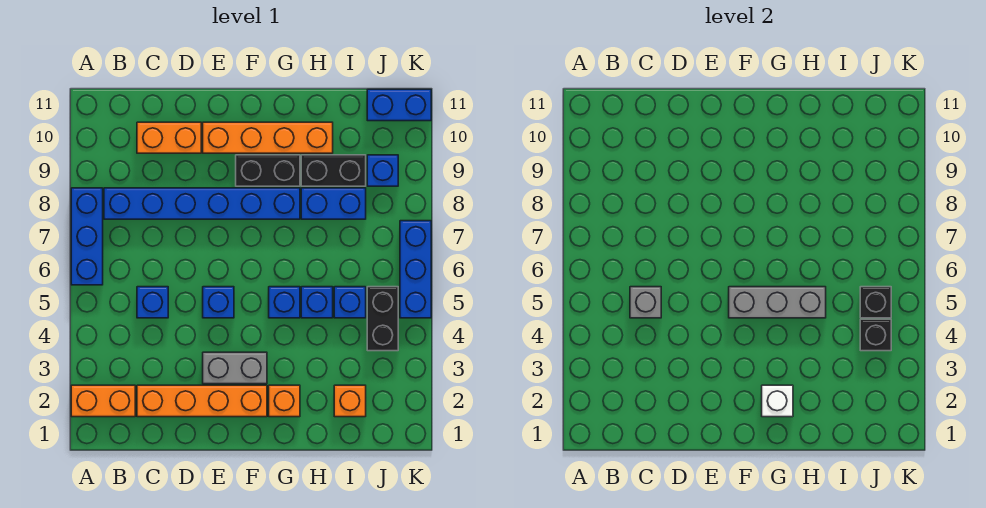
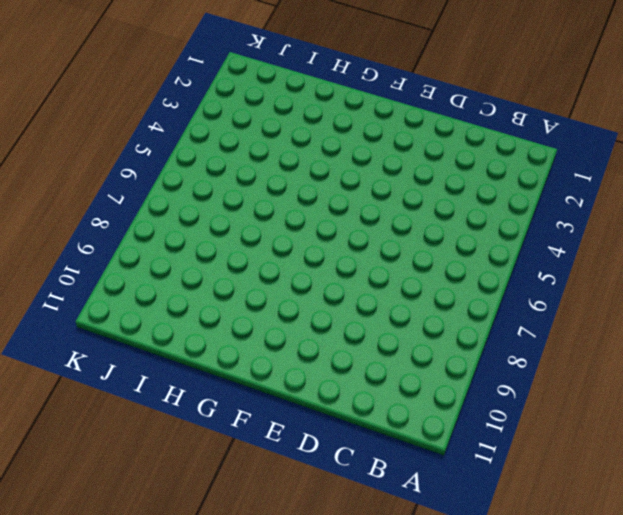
none -> orange 1x2 brick [71,385,135,417]
none -> blue 1x3 brick [71,188,103,285]
none -> blue 1x6 brick [104,188,300,219]

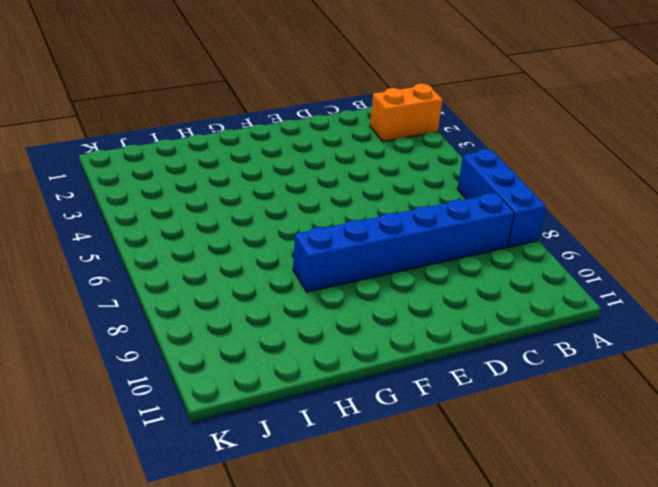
none -> orange 1x4 brick [137,385,267,417]
none -> blue 1x1 brick [137,287,168,318]
none -> orange 1x2 brick [137,122,201,153]

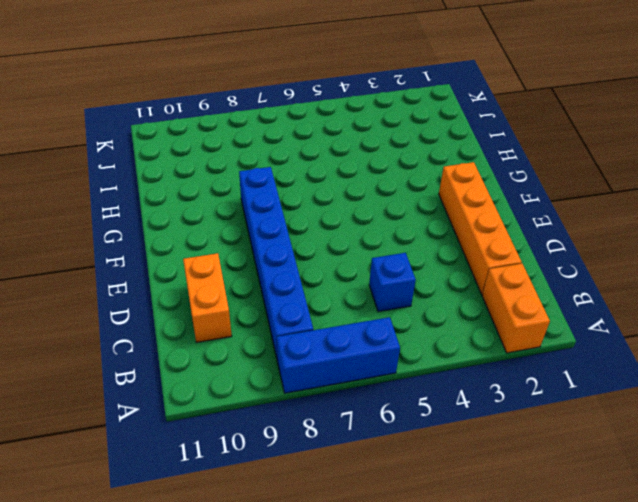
none -> grey 1x2 brick [203,352,267,384]
none -> blue 1x1 brick [203,287,234,318]
none -> orange 1x4 brick [203,122,333,153]

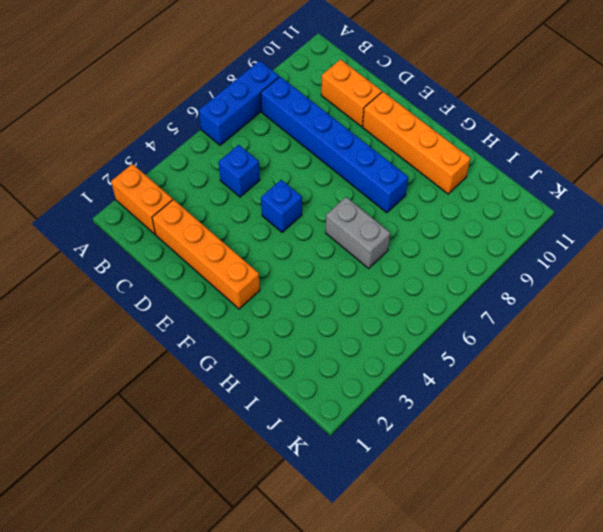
grey 1x2 brick [326,197,390,268] -> grey 1x2 brick moved to [203,352,267,384]
none -> black 1x2 brick [236,155,300,186]
none -> orange 1x1 brick [269,385,300,417]
none -> blue 1x1 brick [269,287,300,318]

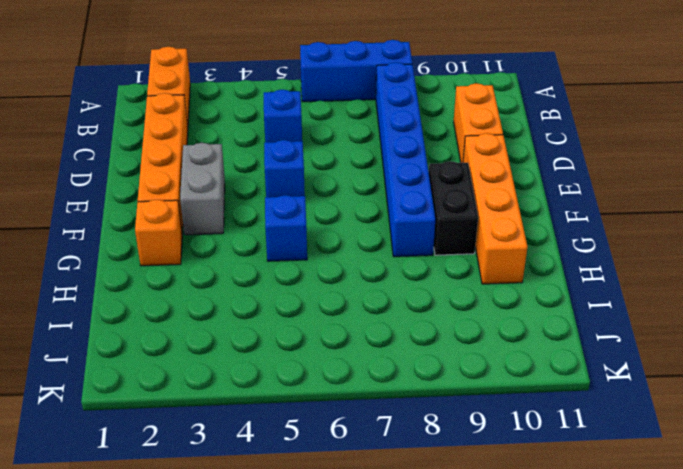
none -> blue 1x1 brick [301,287,333,318]
none -> blue 1x2 brick [301,188,366,219]
none -> black 1x2 brick [301,155,366,186]

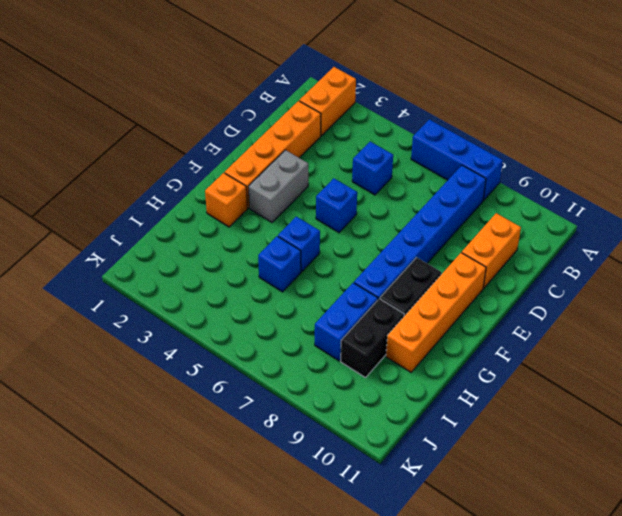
none -> orange 1x1 brick [334,385,366,417]
none -> blue 1x1 brick [334,287,366,318]
none -> black 1x2 brick [367,287,398,351]

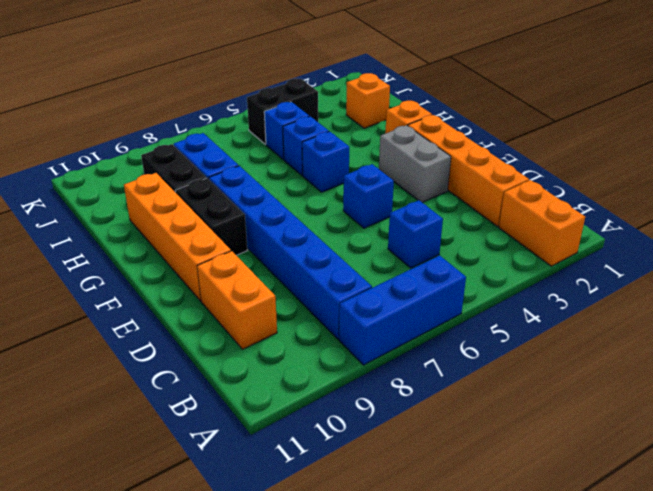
none -> blue 1x1 brick [367,155,398,186]
none -> blue 1x2 brick [367,89,431,121]
none -> blue 1x3 brick [400,221,431,318]

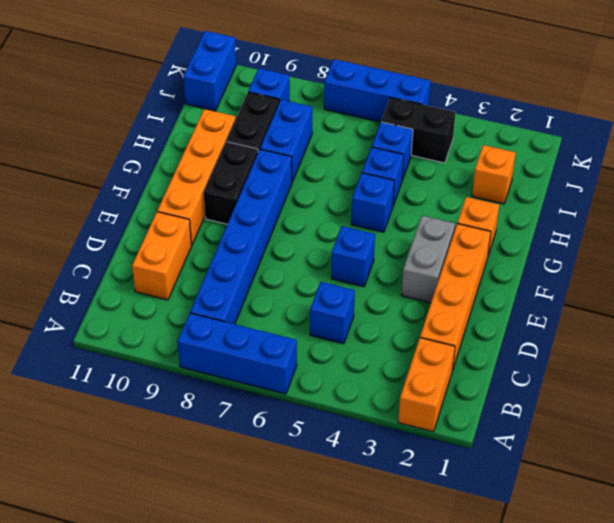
none -> grey 1x1 brick [630,287,661,318]
none -> grey 1x3 brick [729,287,826,318]
none -> white 1x1 brick [762,385,793,417]

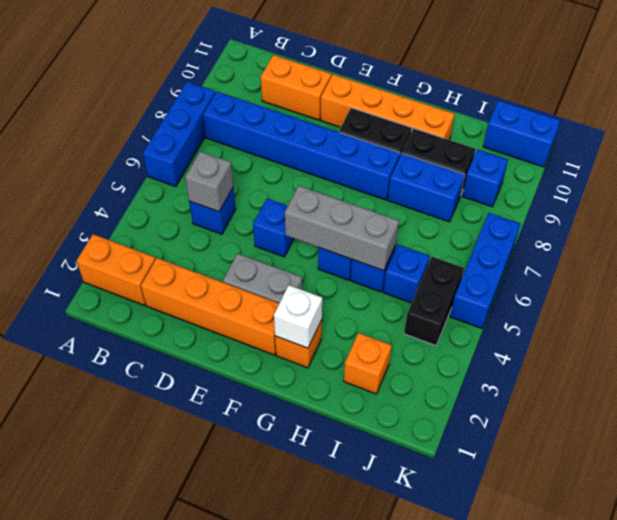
none -> black 1x1 brick [860,319,891,351]
none -> black 1x1 brick [860,287,891,318]

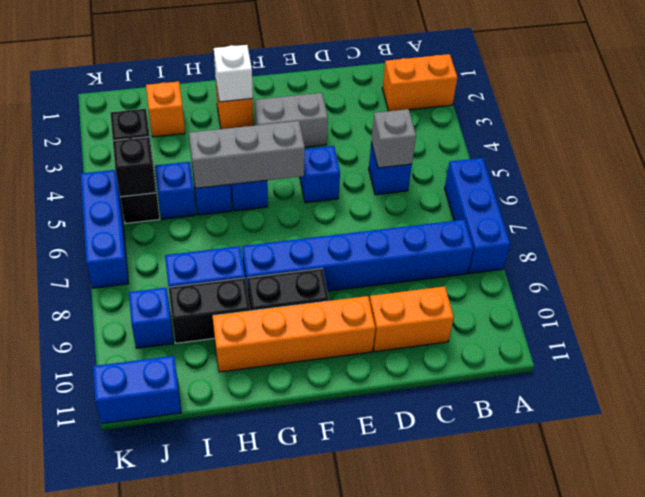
none -> orange 1x4 brick [137,385,267,417]

